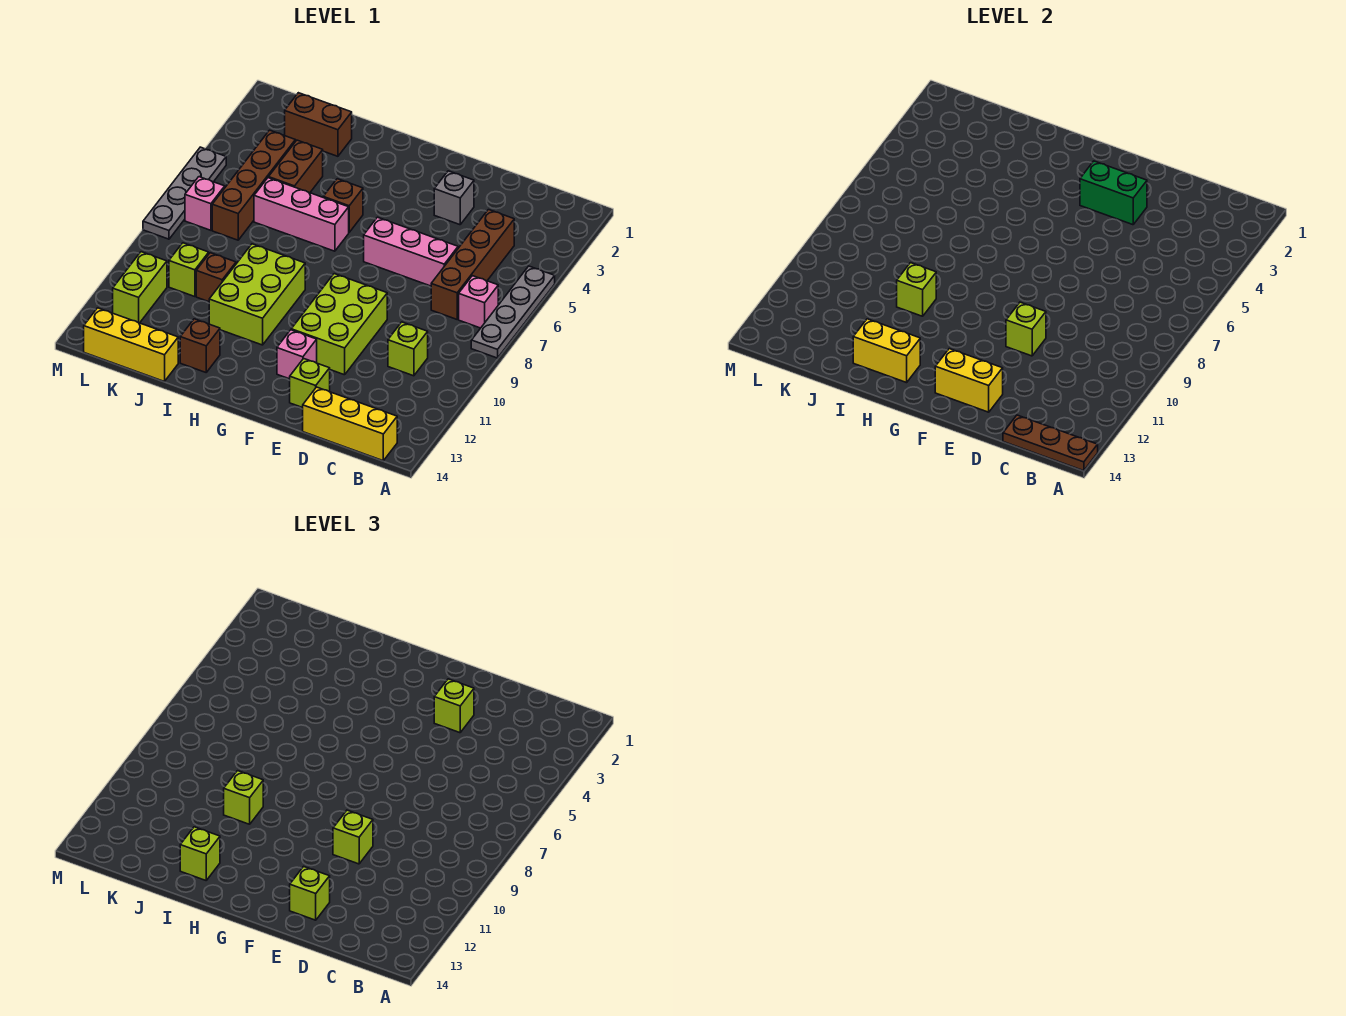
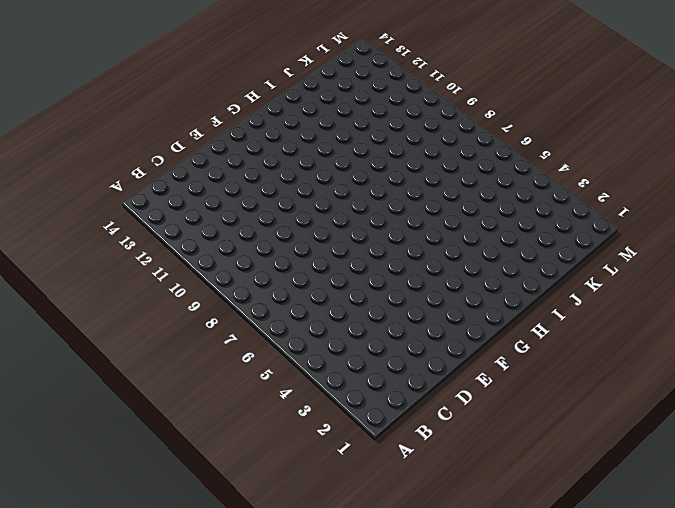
none -> grey 1x4 plate [471,266,555,358]
none -> pink 1x1 brick [459,276,498,328]
none -> yellow 1x3 brick [303,387,397,461]
none -> brown 1x4 brick [431,210,514,319]

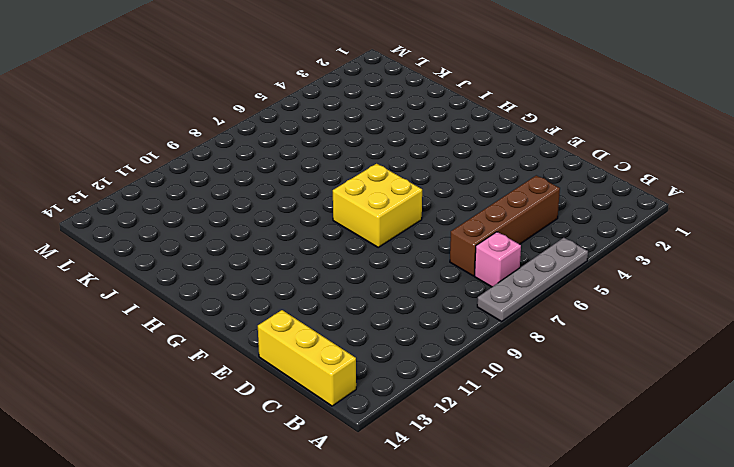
yellow 2x2 brick [333,164,422,247] -> none
none -> lime 1x1 brick [388,322,428,376]
none -> pink 1x3 brick [364,217,458,286]
none -> grey 1x1 brick [434,171,474,225]
none -> lime 2x3 brick [291,274,387,375]

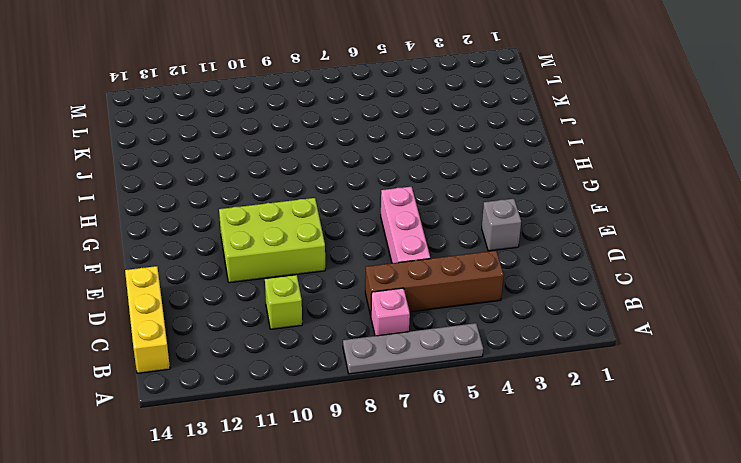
none -> lime 1x1 brick [290,358,330,408]
none -> pink 1x1 brick [277,330,317,379]
none -> brown 1x1 brick [323,179,363,232]
none -> pink 1x3 brick [254,178,349,251]

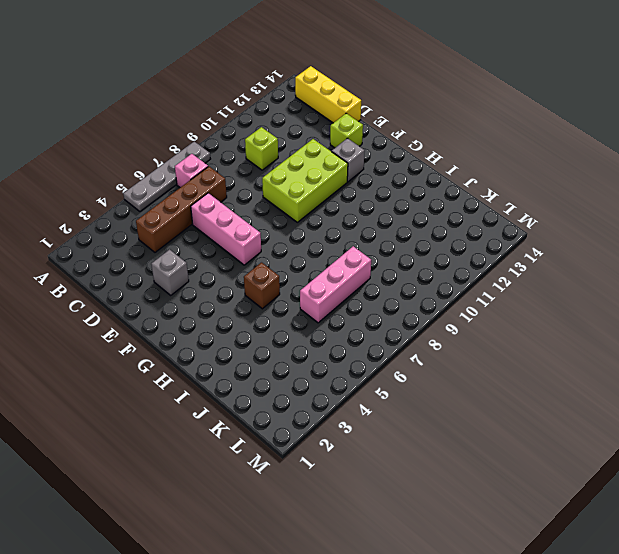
grey 1x1 brick [332,138,365,182] -> pink 1x1 brick [277,330,317,379]
pink 1x3 brick [300,246,371,323] -> pink 1x3 brick turned to [254,178,349,251]
none -> lime 2x3 brick [209,244,305,345]
none -> brown 1x1 brick [180,319,220,372]
none -> brown 1x2 brick [285,93,352,156]
none -> brown 1x2 brick [269,140,323,193]

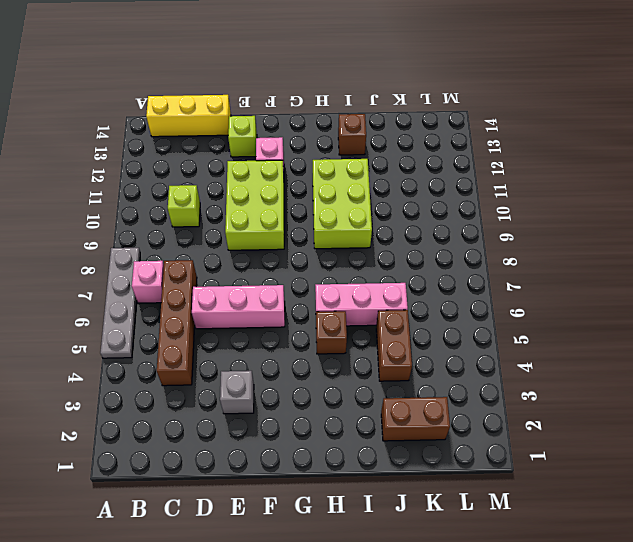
none -> brown 1x1 brick [196,253,236,302]
none -> yellow 1x3 brick [84,308,178,382]
none -> brown 1x4 brick [212,130,295,240]
none -> lime 1x1 brick [169,243,209,297]

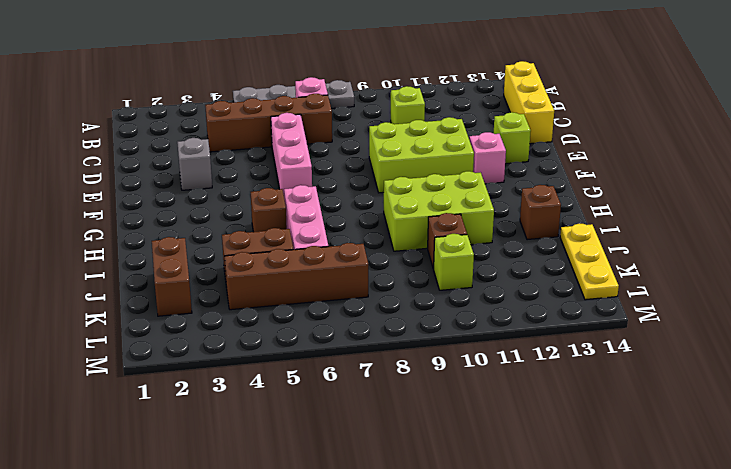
yellow 1x3 plate [560,224,619,300] -> yellow 1x3 brick [84,308,178,382]
none -> pink 1x1 brick [185,177,225,230]
none -> lime 1x2 brick [113,252,167,323]
none -> grey 1x4 plate [143,147,226,239]
none -> brown 1x3 plate [1003,415,1098,471]

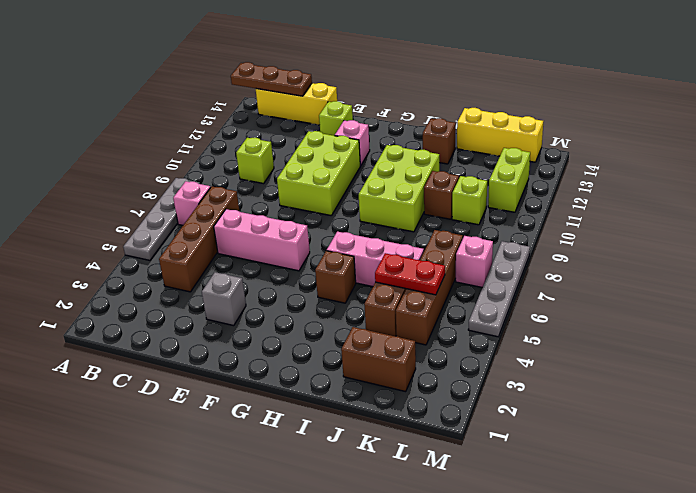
red 1x2 plate [375,253,445,295] -> none
none -> green 1x2 brick [1080,161,1147,225]
none -> lime 1x1 brick [1006,302,1046,356]
none -> yellow 1x2 brick [935,349,1003,412]
none -> yellow 1x2 brick [853,319,920,383]

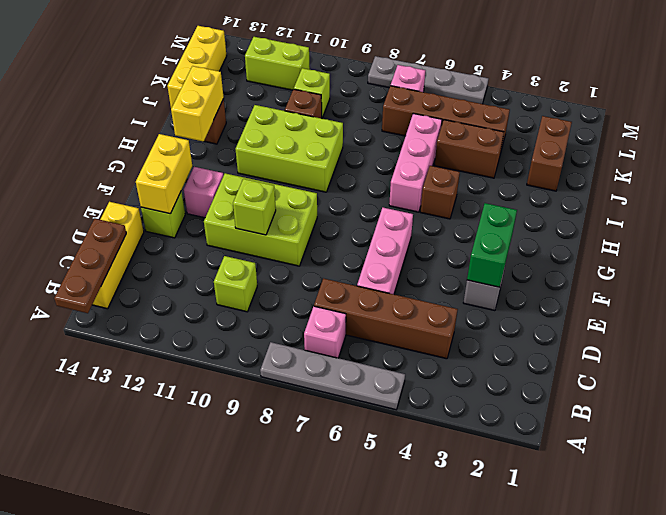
none -> lime 1x1 brick [897,263,936,316]
none -> lime 1x1 brick [434,679,474,733]
none -> lime 1x1 brick [333,810,373,864]
none -> lime 1x1 brick [290,866,330,920]

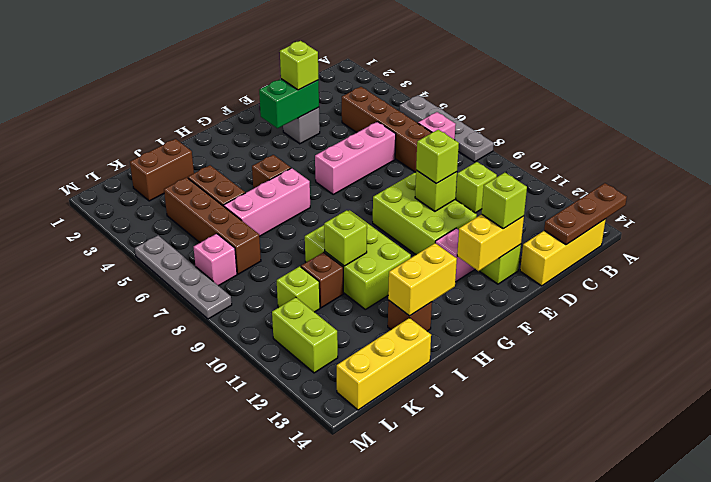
none -> lime 1x1 brick [224,771,263,824]
none -> lime 1x1 brick [180,827,220,880]

